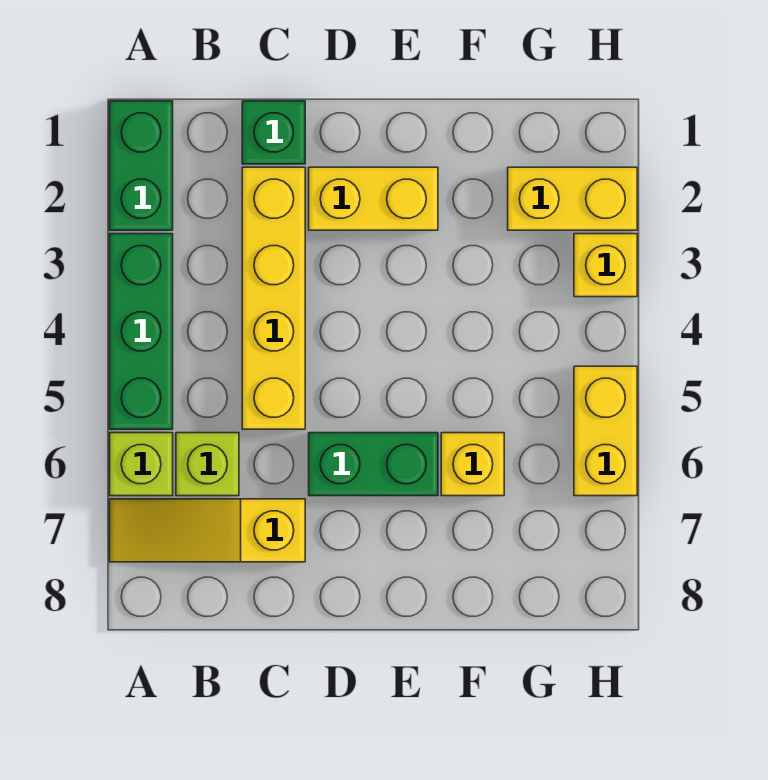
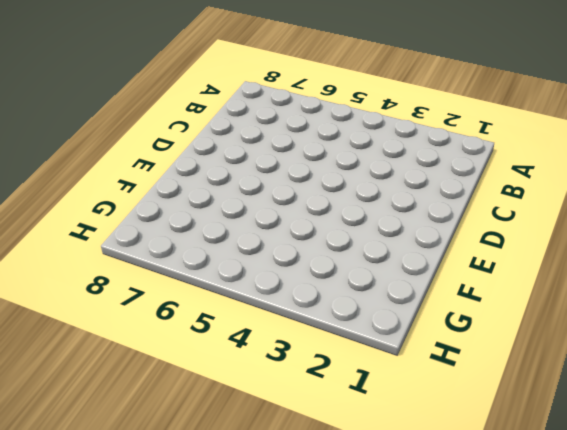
none -> green 1x2 brick [110,101,173,230]
none -> green 1x3 brick [110,234,173,429]
none -> lime 1x1 brick [110,433,173,496]

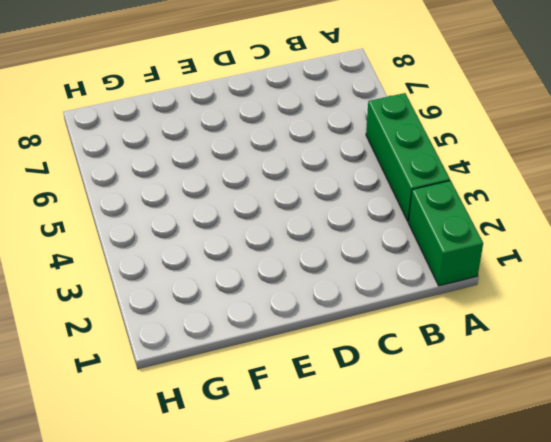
none -> lime 1x1 brick [110,433,173,496]
none -> yellow 1x3 slope [110,499,305,562]
none -> lime 1x1 brick [176,433,239,496]

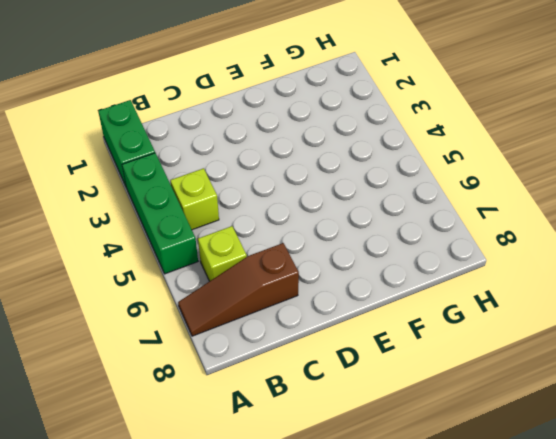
brown 1x3 slope [178,243,299,336] -> yellow 1x3 slope [110,499,305,562]
lime 1x1 brick [170,168,219,230] -> lime 1x1 brick moved to [110,433,173,496]
none -> green 1x1 brick [242,101,305,164]
none -> yellow 1x4 brick [242,167,305,429]
none -> yellow 1x2 brick [309,167,438,230]

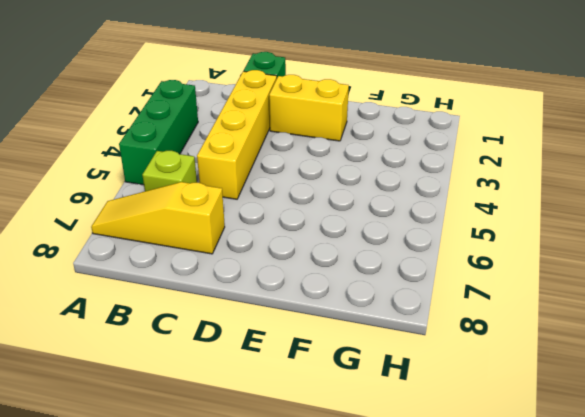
none -> green 1x2 brick [110,101,173,230]
none -> lime 1x1 brick [110,433,173,496]
none -> green 1x2 brick [309,433,438,496]

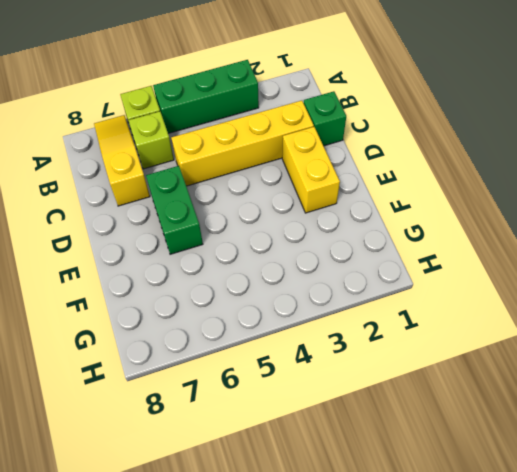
none -> green 1x2 brick [110,101,173,230]
none -> yellow 1x1 brick [441,433,504,496]
none -> yellow 1x2 brick [508,167,637,230]

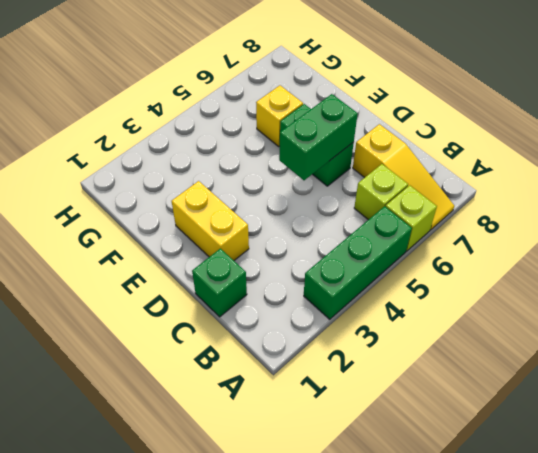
green 1x2 brick [279,94,358,180] -> green 1x2 brick moved to [110,101,173,230]
none -> yellow 1x4 brick [242,167,305,429]
none -> yellow 1x2 brick [508,167,637,230]
none -> yellow 1x1 brick [574,234,637,297]

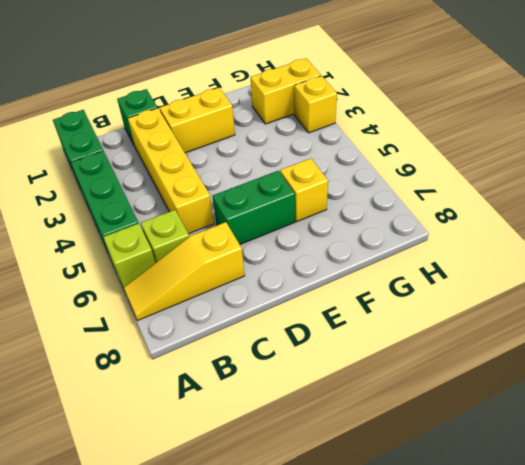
none -> yellow 1x2 brick [574,366,637,496]

